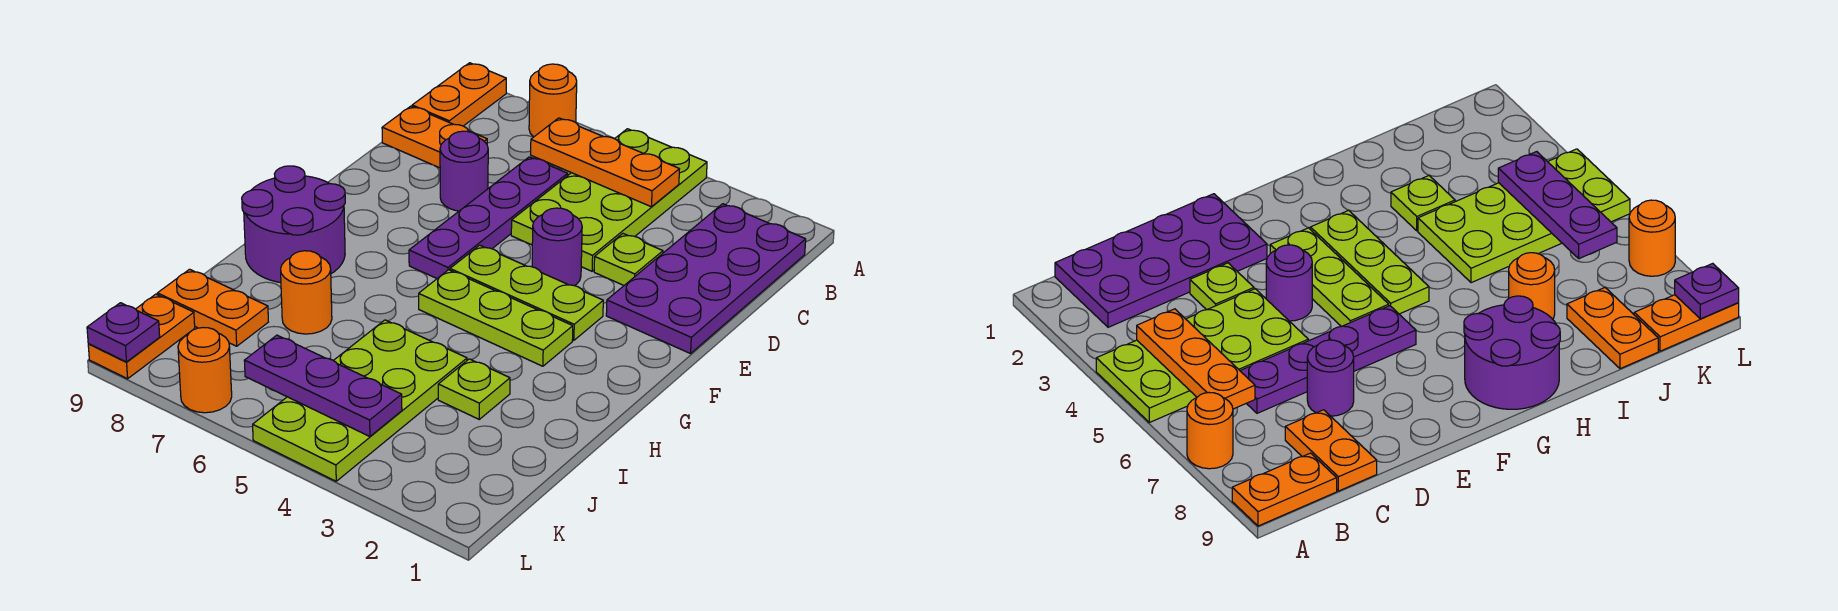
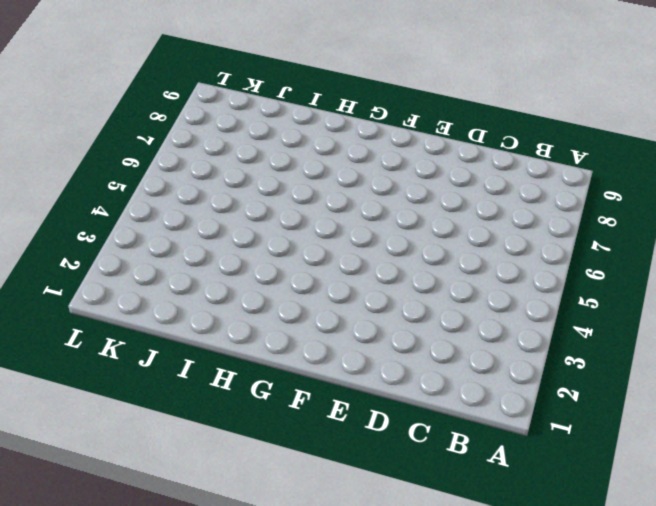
none -> lime 2x4 plate [511,129,707,271]
none -> orange 1x1 round brick [529,64,577,137]
none -> orange 1x2 plate [412,63,506,126]

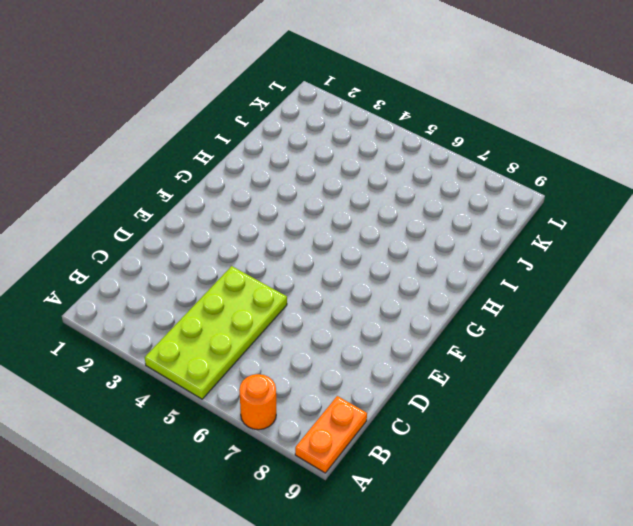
none -> purple 2x4 plate [606,204,806,354]
none -> purple 1x4 plate [409,157,568,278]
none -> orange 1x2 plate [382,106,487,168]

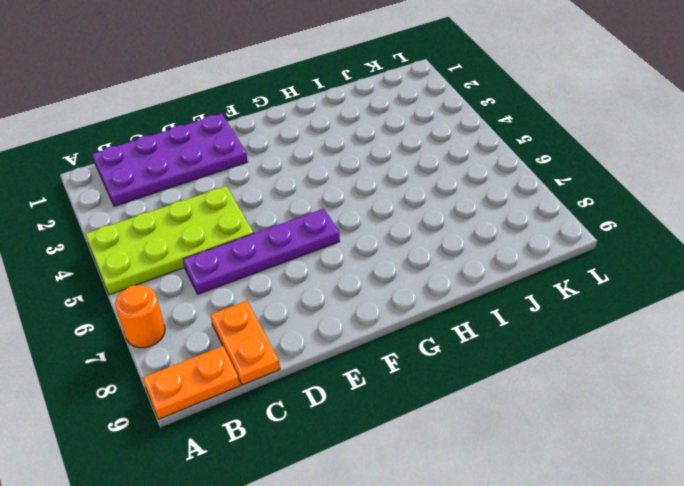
none -> lime 1x1 plate [594,234,663,285]
none -> purple 1x1 round brick [440,131,488,211]
none -> purple 1x1 round brick [532,208,582,286]

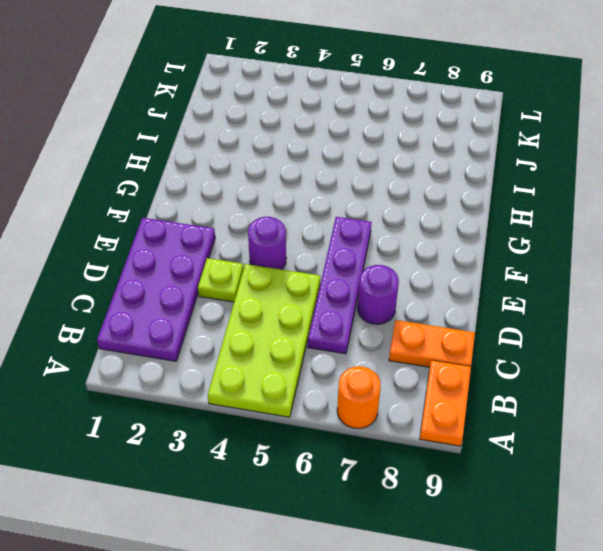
none -> lime 1x3 plate [450,245,603,340]
none -> lime 1x3 plate [419,270,573,366]
none -> purple 2x2 round brick [242,166,345,283]

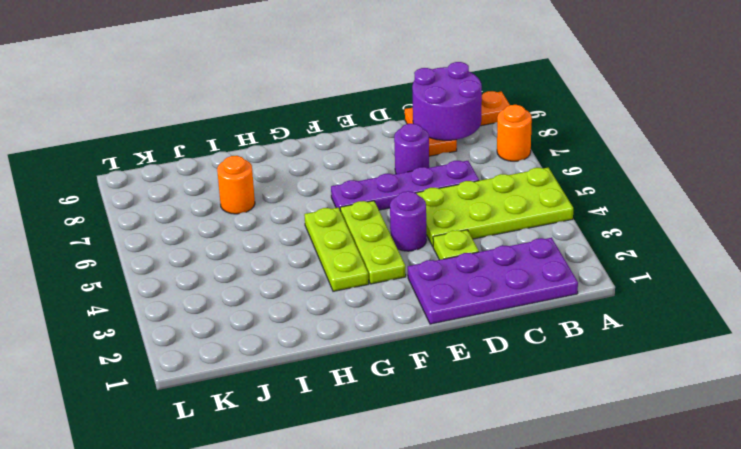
purple 2x2 round brick [412,62,482,140] -> purple 2x2 round brick moved to [242,166,345,283]
none -> lime 1x1 plate [438,359,510,419]
none -> lime 2x4 plate [253,320,467,481]
none -> orange 1x2 plate [157,269,268,346]

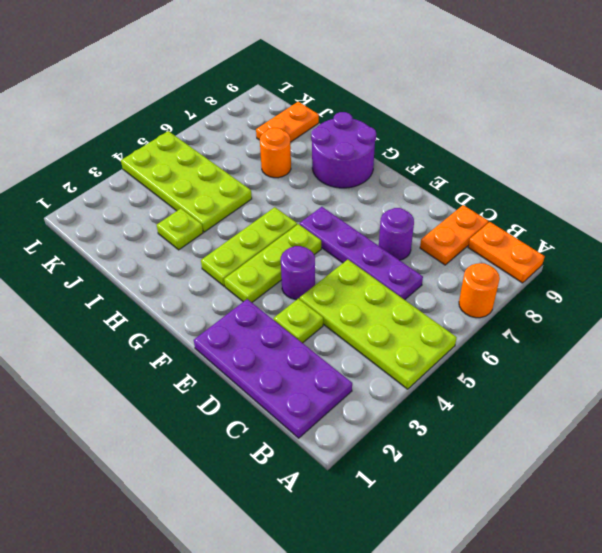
none -> orange 1x2 plate [88,294,195,379]
none -> orange 1x1 round brick [178,327,232,413]
none -> orange 1x3 plate [531,118,679,207]

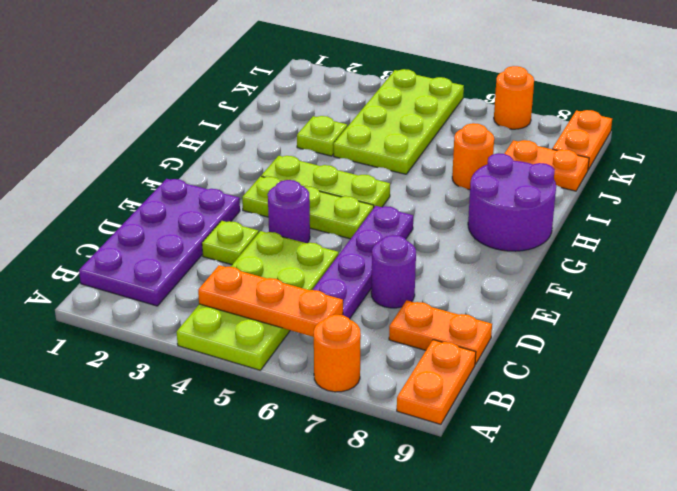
none -> purple 1x3 plate [244,335,402,436]
none -> purple 1x1 plate [87,303,160,362]

